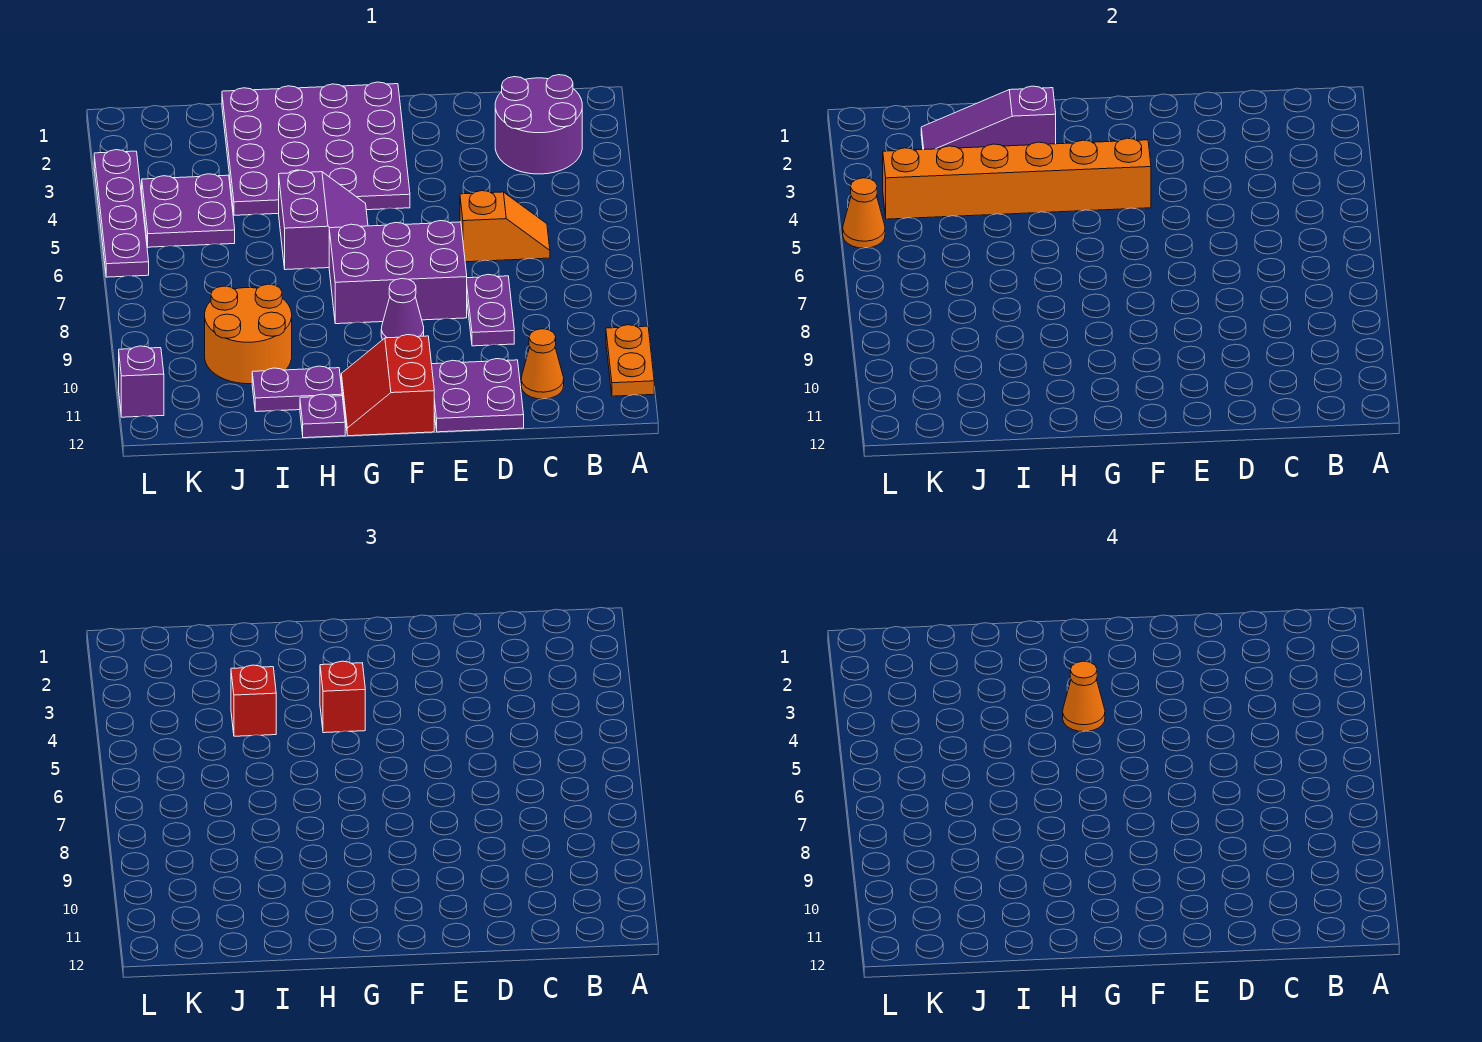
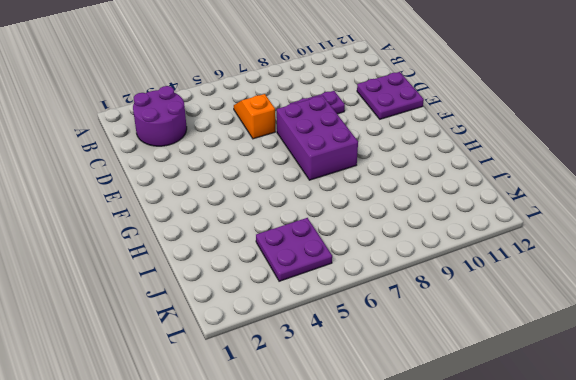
none -> orange 1x2 plate [606,325,654,396]
none -> orange 1x1 cone [521,329,564,399]
none -> purple 4x4 plate [222,82,410,215]

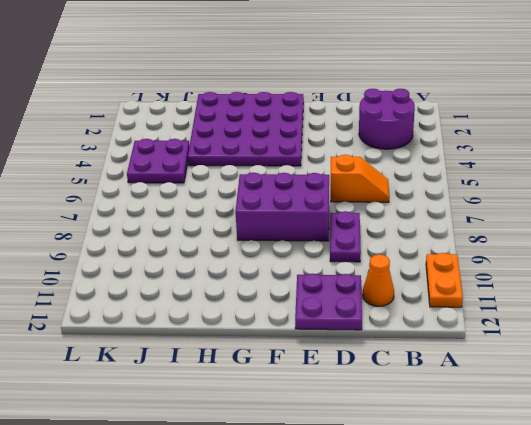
none -> purple 1x1 cone [381,279,424,340]
none -> red 2x2 slope [341,335,434,436]
none -> purple 2x2 slope [279,170,368,270]

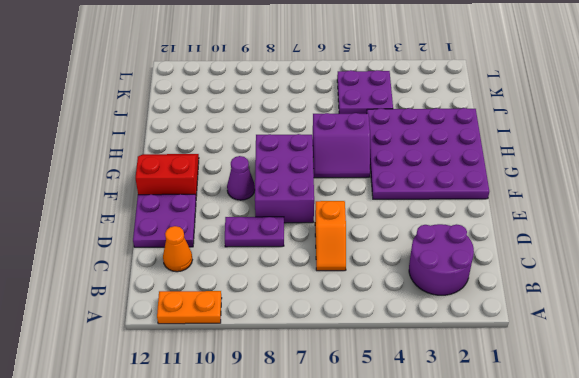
none -> purple 1x2 plate [252,366,342,412]
none -> purple 1x1 plate [300,394,345,438]
none -> orange 2x2 round brick [205,284,292,384]

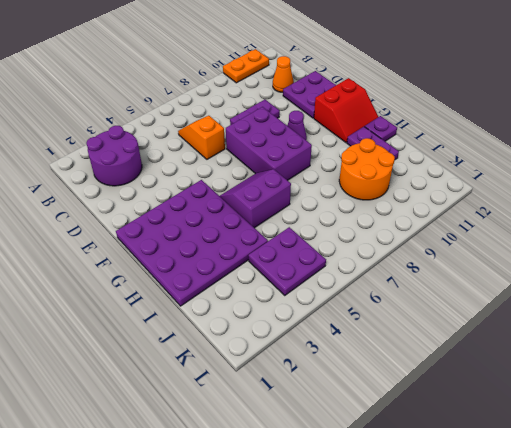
none -> purple 1x4 plate [94,150,149,277]
none -> purple 1x1 brick [119,346,164,417]
none -> orange 1x6 brick [883,138,1151,219]

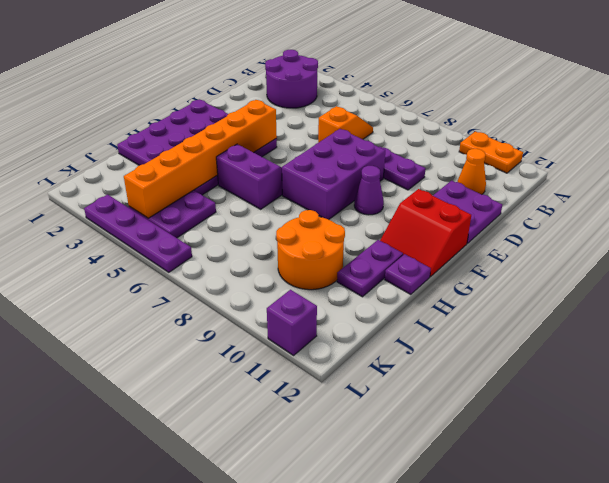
none -> purple 1x3 slope [921,86,1056,150]
none -> orange 1x1 cone [843,178,885,248]
none -> red 1x1 brick [320,661,365,733]

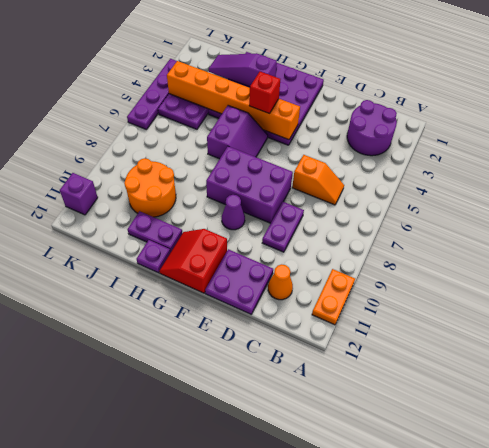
none -> orange 1x1 cone [843,178,885,248]
none -> red 1x1 brick [231,665,276,736]
none -> orange 1x1 cone [1063,661,1105,732]

